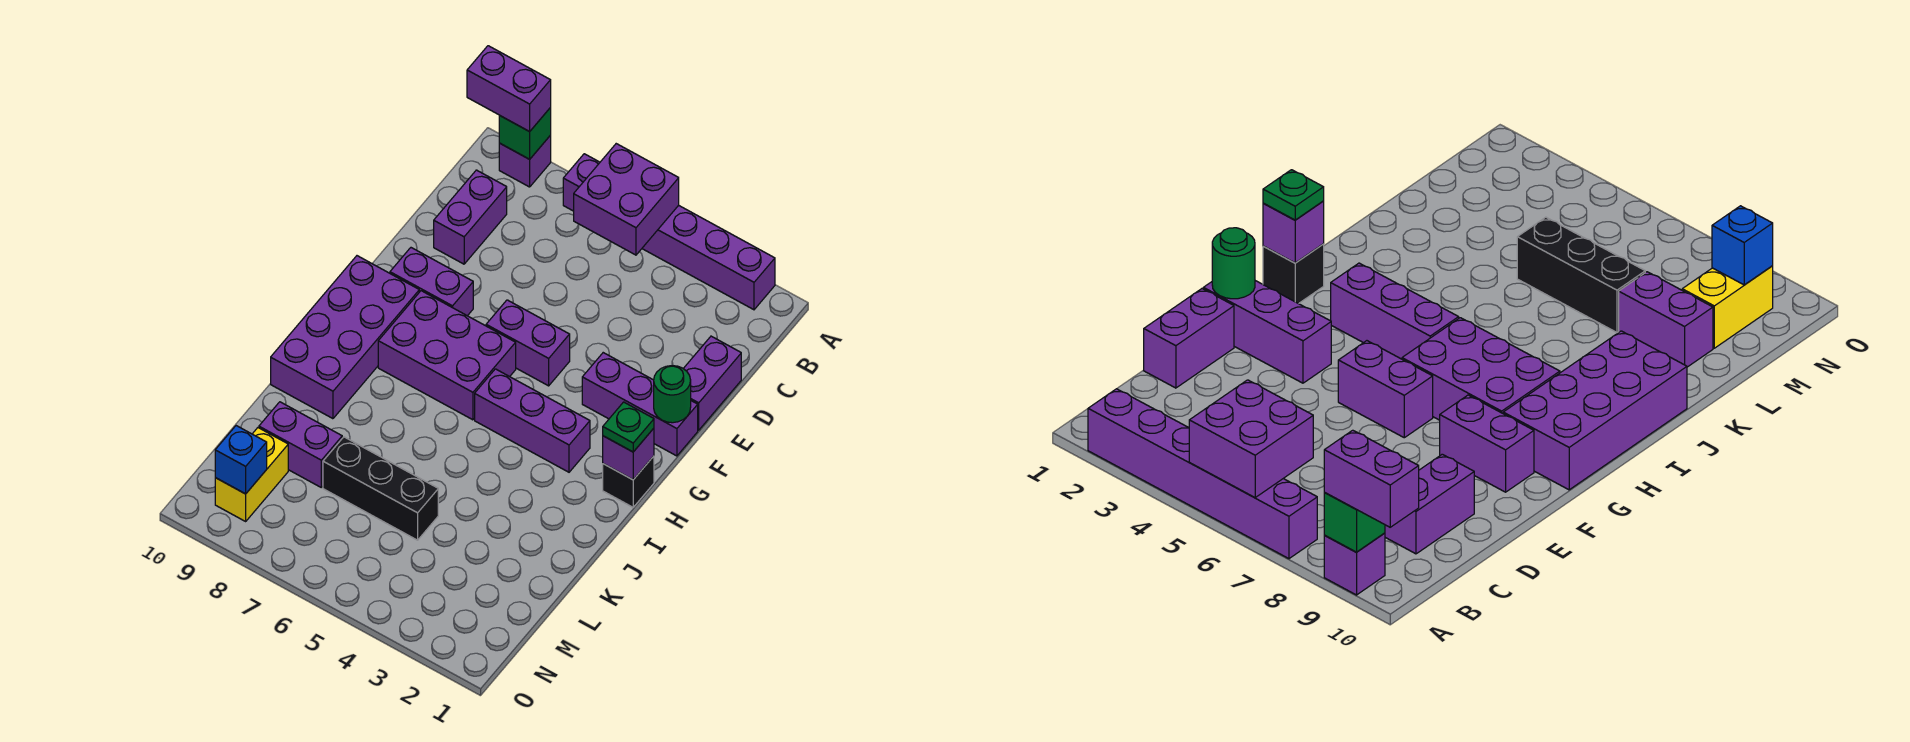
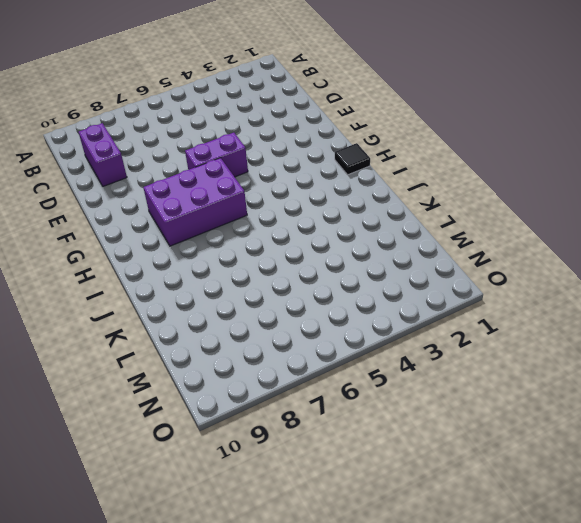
black 1x1 tile [334,143,370,175] -> black 1x1 brick [603,456,654,507]
none -> purple 1x6 brick [563,154,775,310]
none -> purple 1x1 brick [499,136,551,187]
none -> purple 1x2 brick [683,336,741,430]

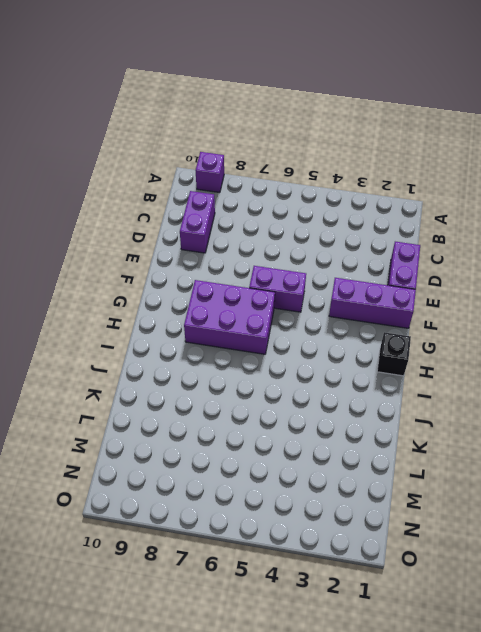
none -> purple 1x6 brick [563,154,775,310]
none -> purple 1x2 brick [390,248,473,316]
none -> purple 2x4 brick [271,256,419,419]

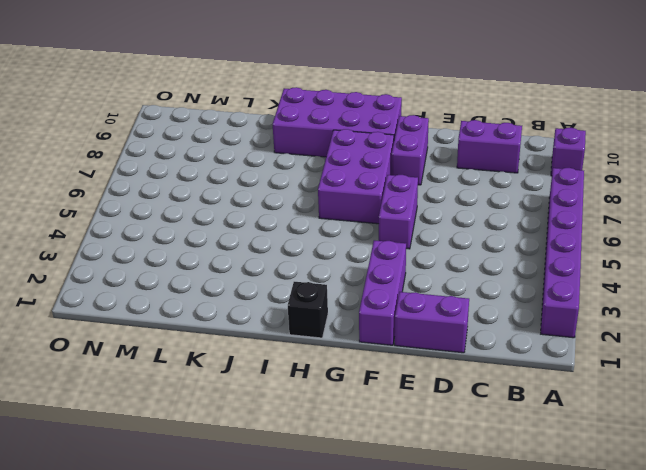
none -> purple 1x3 brick [475,369,590,472]
none -> black 1x3 brick [323,437,438,540]
none -> purple 1x2 brick [259,402,342,487]

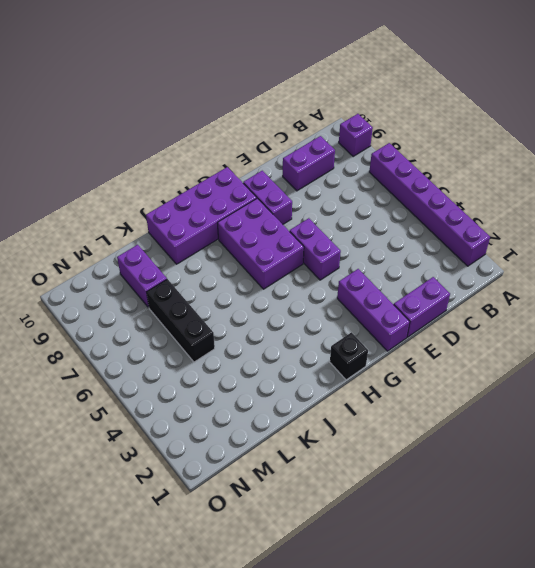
none -> purple 1x3 brick [475,369,590,472]
none -> yellow 1x2 brick [215,428,288,521]
none -> purple 2x2 brick [574,144,679,255]

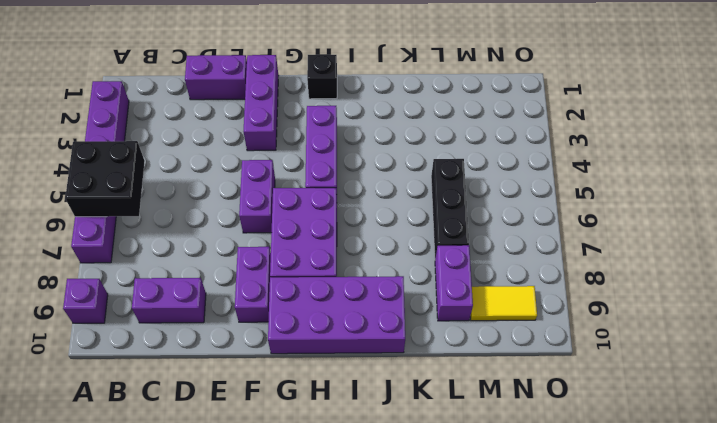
black 2x2 brick [65,141,145,217] -> purple 2x2 brick [574,144,679,255]
yellow 1x2 tile [470,286,537,321] -> yellow 1x2 brick [215,428,288,521]
none -> green 1x1 brick [499,108,551,159]
none -> green 1x1 round brick [654,366,691,423]
none -> purple 1x1 brick [603,428,654,480]

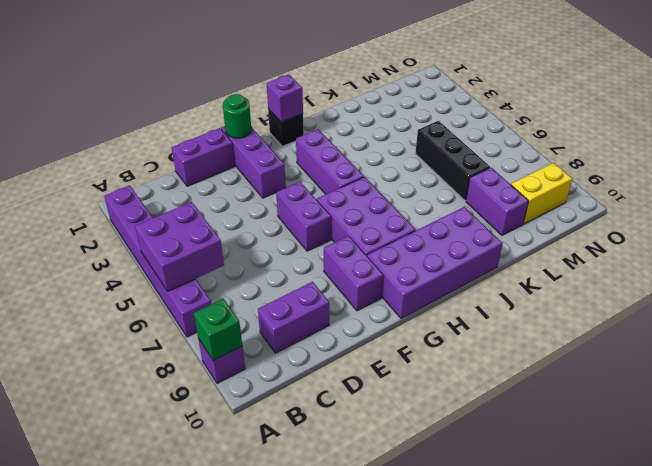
none -> blue 1x1 brick [215,426,267,494]
none -> purple 1x2 brick [467,46,551,132]
none -> green 1x1 plate [603,402,654,452]

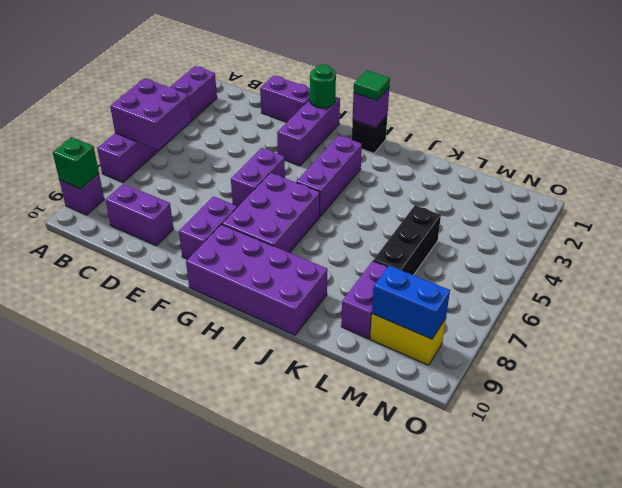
green 1x1 tile [354,70,390,100] -> green 1x1 plate [603,402,654,452]
blue 1x2 brick [372,266,450,339] -> blue 1x1 brick [215,426,267,494]
none -> purple 1x2 brick [467,46,551,132]

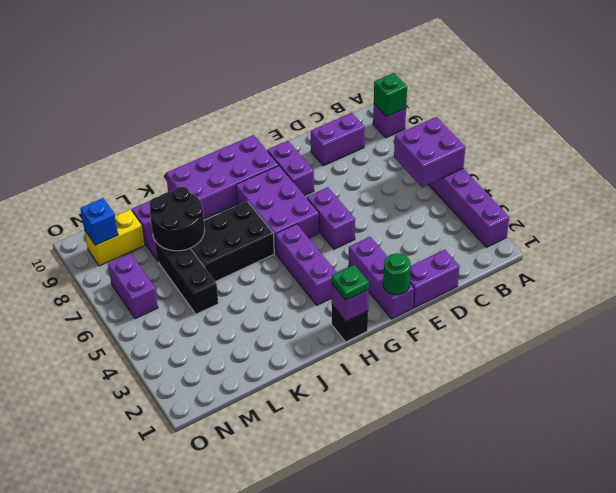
black 2x3 brick [191,201,274,282] -> none
black 2x2 round brick [149,187,205,251] -> none
purple 1x2 brick [108,254,158,319] -> purple 1x2 brick moved to [467,46,551,132]

